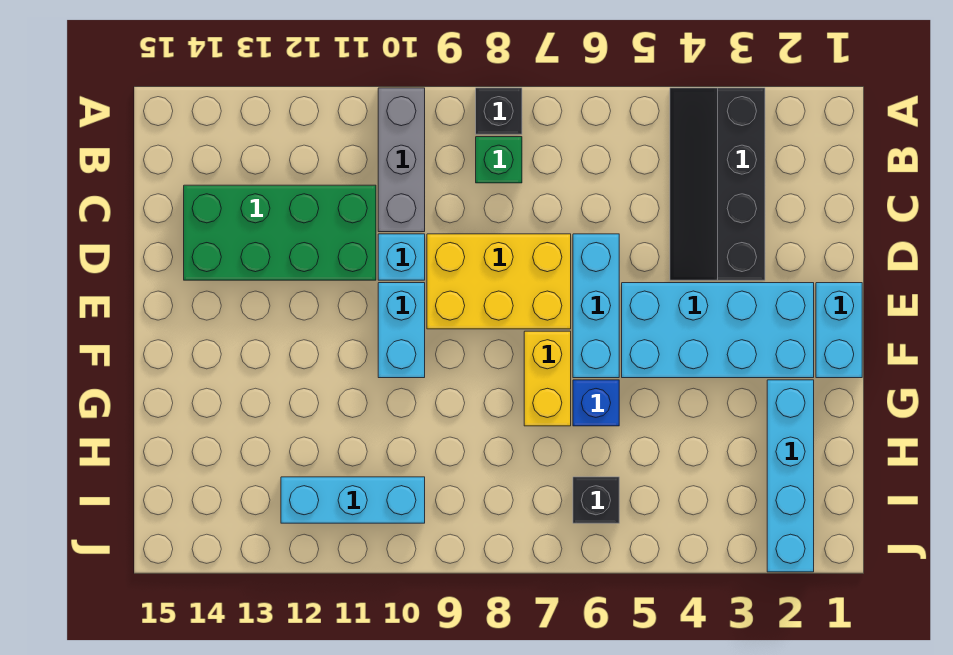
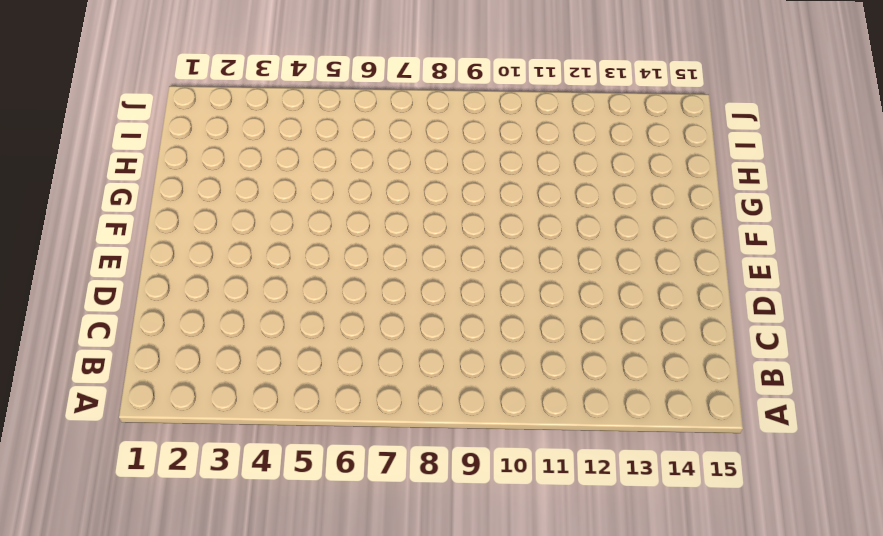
none -> black 2x4 slope [670,88,765,280]
none -> black 1x1 brick [476,88,522,134]
none -> grey 1x3 brick [378,88,425,232]

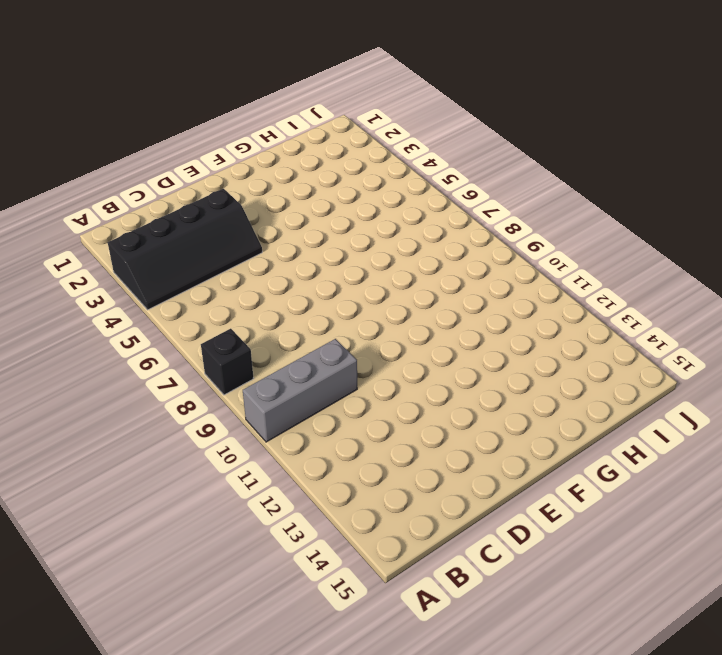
none -> green 1x1 brick [476,137,522,183]
none -> green 2x4 brick [184,185,376,280]
none -> cyan 1x3 brick [573,234,619,378]

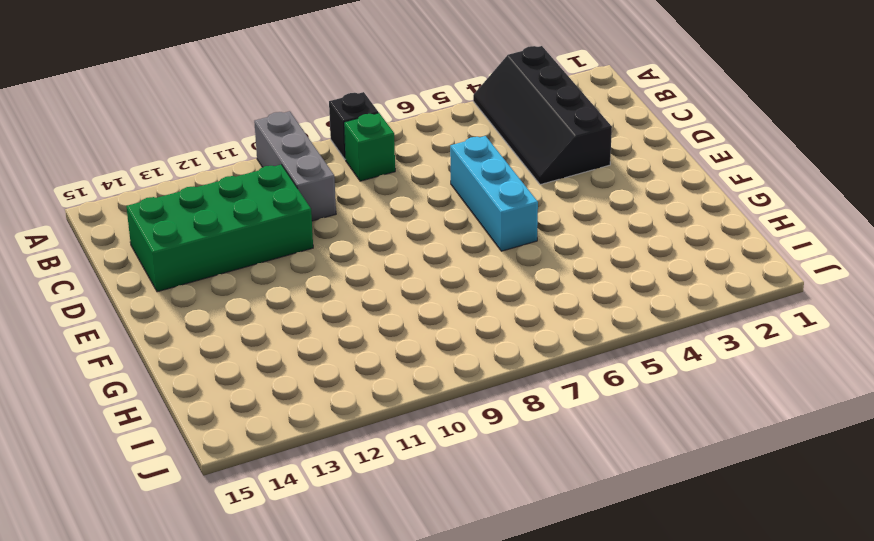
none -> yellow 2x3 brick [427,234,571,329]
none -> cyan 1x1 brick [378,234,425,280]
none -> cyan 1x2 brick [816,283,862,378]

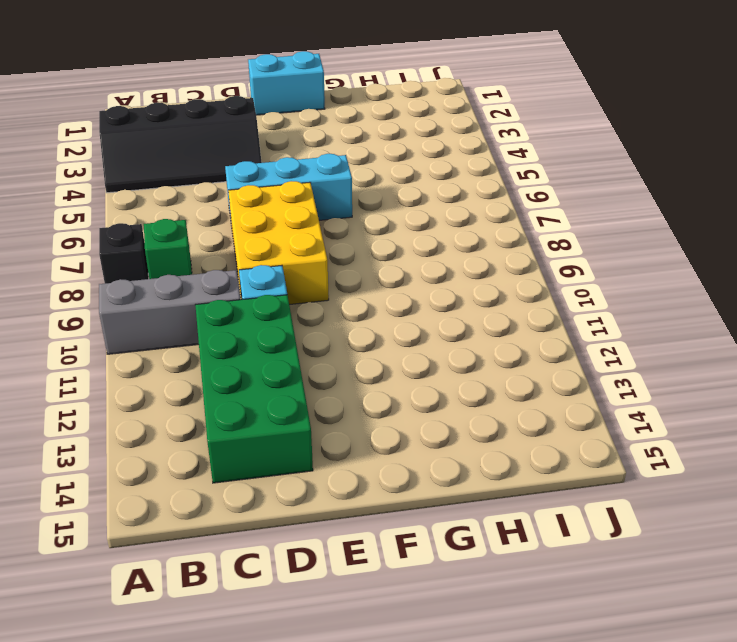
none -> cyan 2x4 brick [622,283,814,378]
none -> cyan 1x2 brick [378,283,425,378]
none -> yellow 1x2 brick [524,331,571,426]

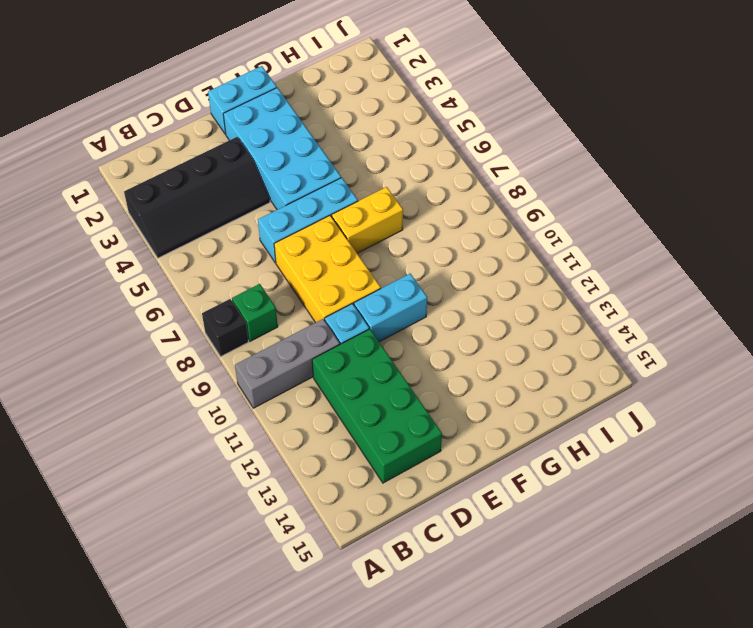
none -> cyan 1x4 brick [767,380,814,572]
none -> blue 1x1 brick [573,380,619,426]
none -> black 1x1 brick [573,477,619,523]

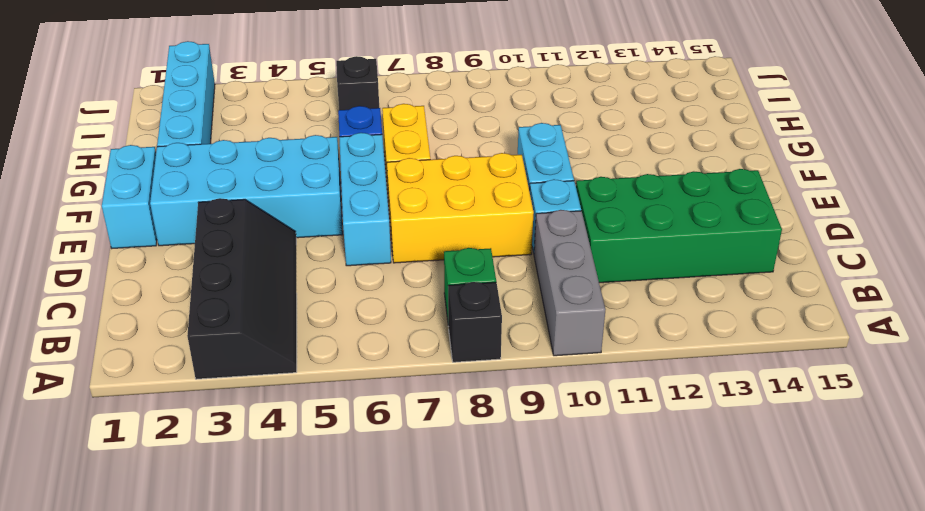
none -> cyan 1x3 brick [281,477,425,523]

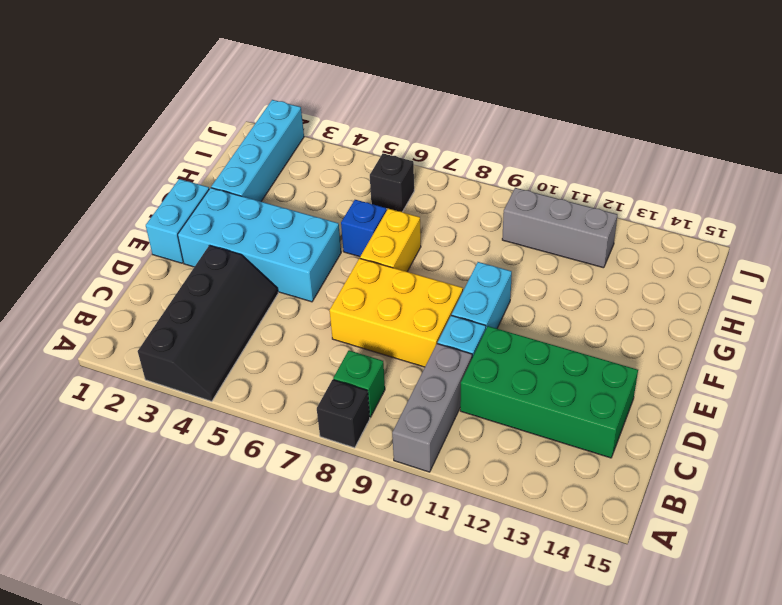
grey 1x3 brick [502,188,617,268] -> cyan 1x3 brick [281,477,425,523]
none -> cyan 1x3 brick [573,234,619,378]

